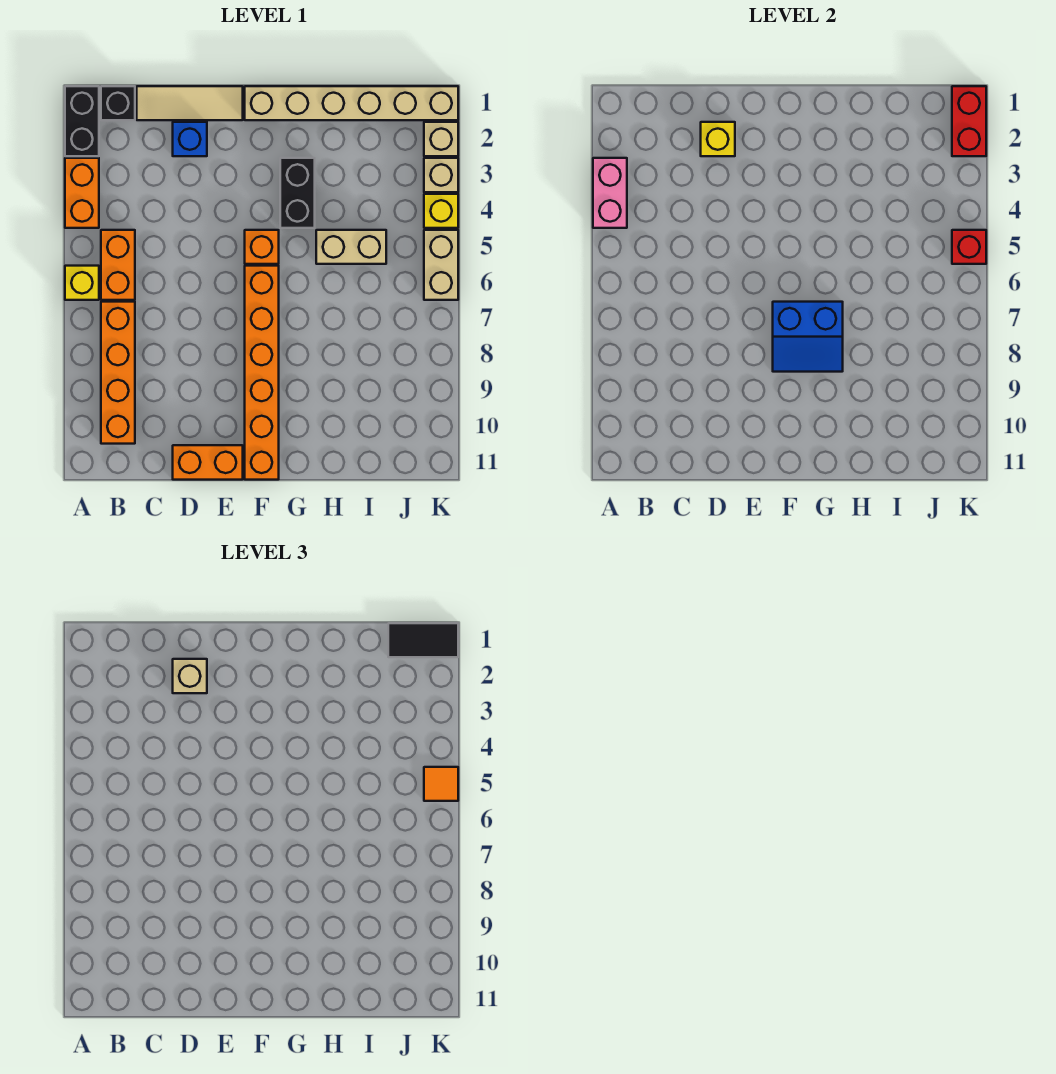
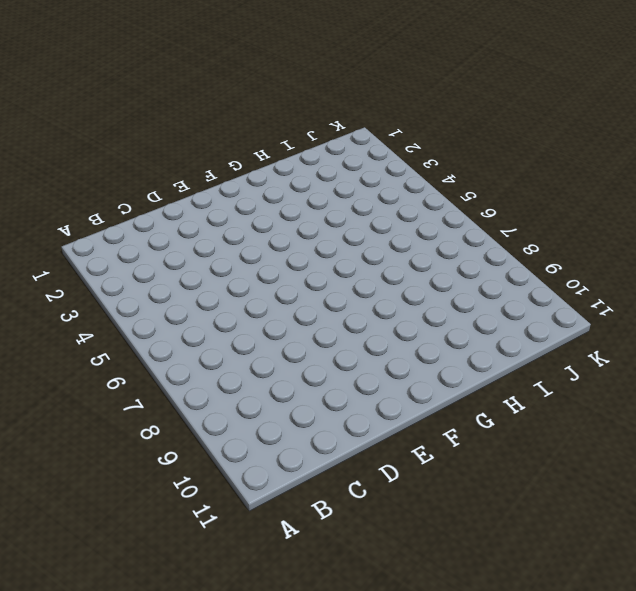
none -> black 1x2 brick [65,86,99,156]
none -> orange 1x2 brick [65,158,99,228]
none -> yellow 1x1 brick [65,266,99,300]

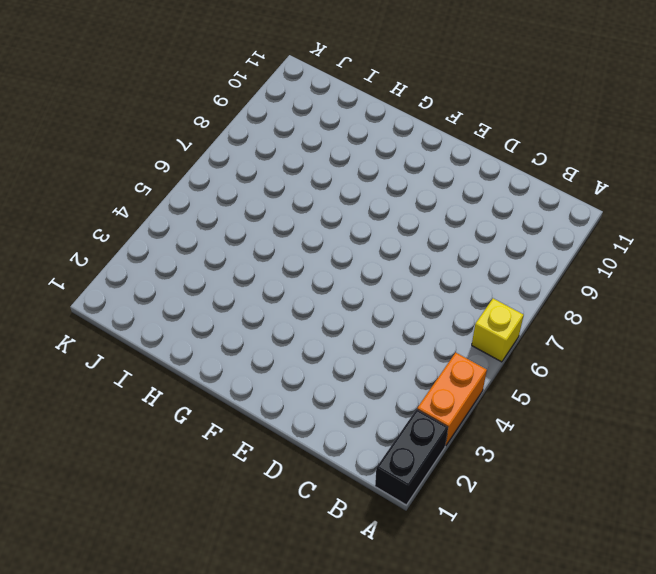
none -> black 1x1 brick [101,86,135,120]
none -> orange 1x2 brick [101,230,135,300]
none -> orange 1x4 brick [101,302,135,444]

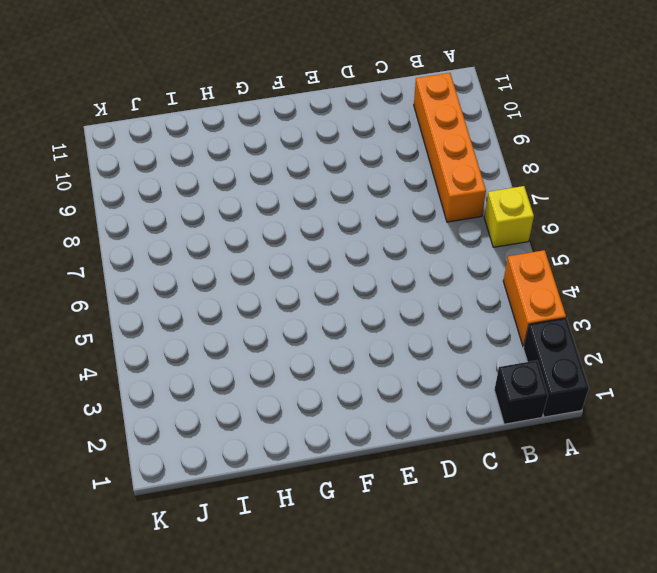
none -> orange 1x2 brick [101,230,135,300]
none -> tan 1x3 tile [137,86,243,120]
none -> blue 1x1 brick [173,122,207,156]

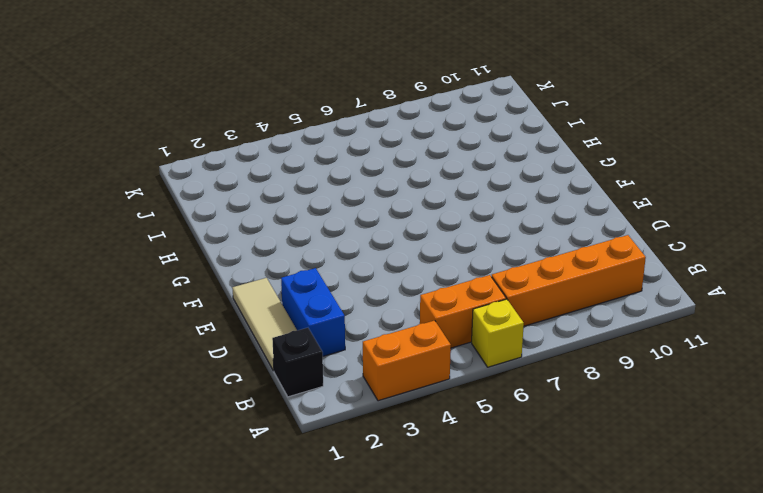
blue 1x2 brick [281,268,345,356] -> blue 1x1 brick [173,122,207,156]
none -> black 1x2 brick [65,86,99,156]
none -> orange 1x2 brick [173,445,243,480]
none -> tan 1x6 brick [245,86,458,120]

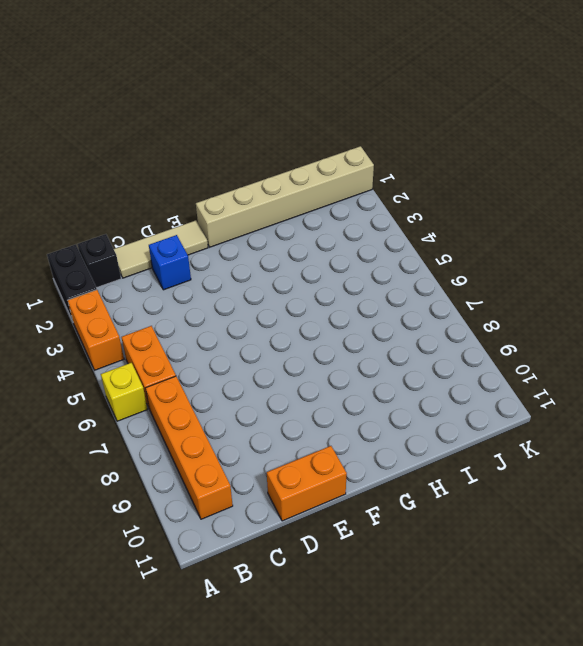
none -> orange 1x1 brick [245,230,279,264]
none -> orange 1x6 brick [245,266,279,480]
none -> black 1x2 brick [280,158,315,228]

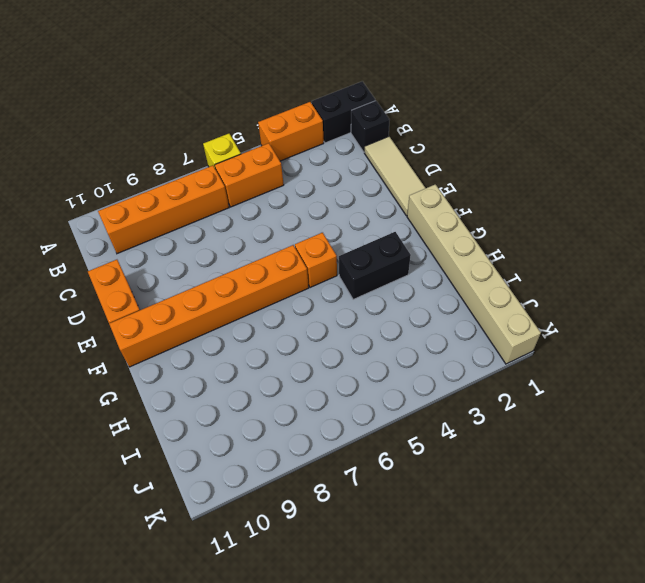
none -> blue 1x1 brick [173,122,207,156]
none -> tan 1x2 brick [316,230,386,264]
none -> tan 1x1 brick [424,122,458,156]

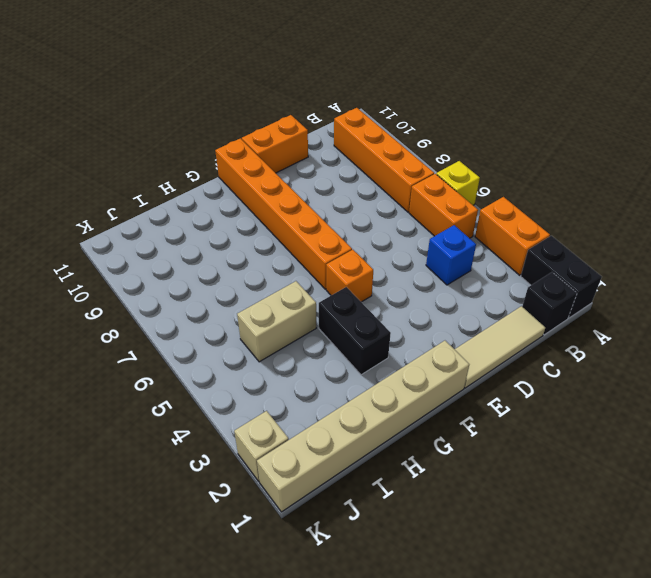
blue 1x1 brick [426,225,476,285] -> blue 1x1 brick moved to [173,122,207,156]
none -> tan 1x1 brick [424,158,458,192]
none -> yellow 1x1 brick [424,194,458,228]
none -> tan 1x2 brick [424,230,458,300]

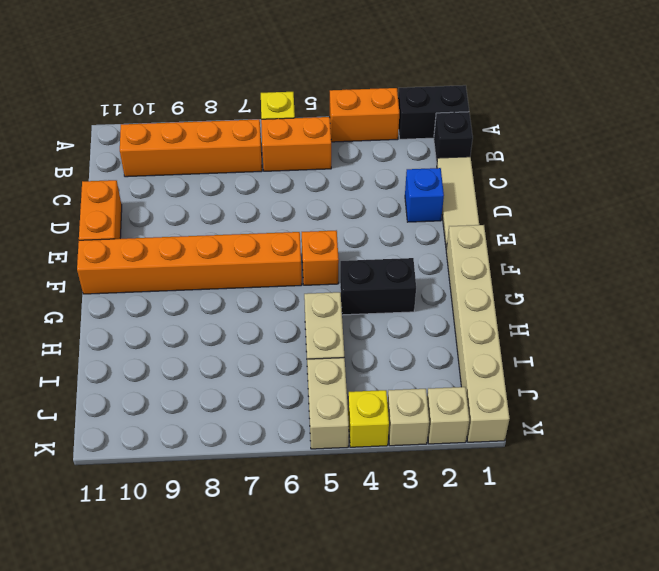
tan 1x2 brick [307,358,349,449] -> tan 1x2 brick turned to [424,230,458,300]
none -> pink 1x2 brick [593,158,627,228]
none -> yellow 1x1 brick [701,122,735,156]
none -> blue 2x2 slope [773,302,843,372]

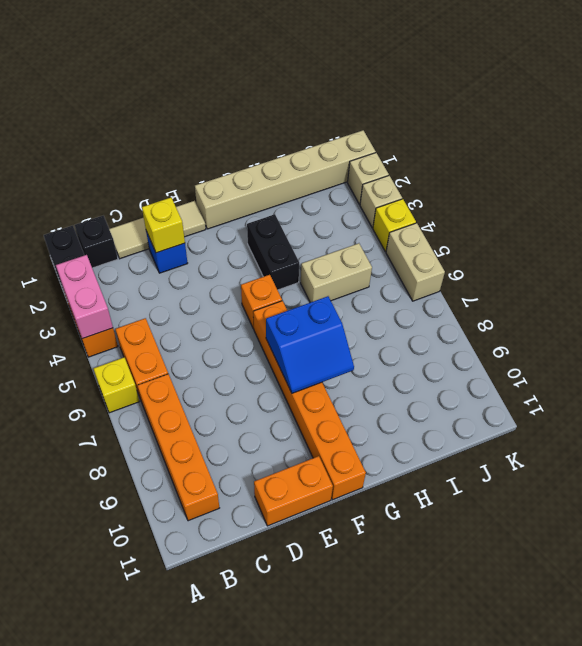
none -> red 1x2 brick [952,86,986,156]
none -> red 1x1 brick [952,230,986,264]
none -> tan 1x1 brick [173,659,207,693]

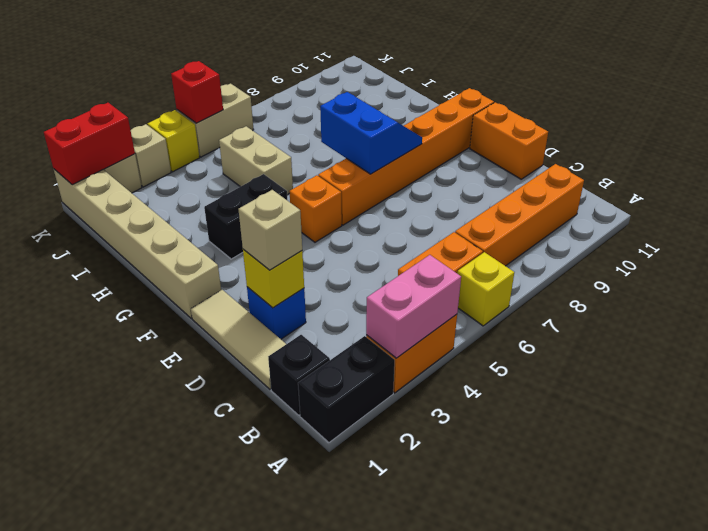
none -> black 1x2 tile [388,623,458,657]
none -> orange 1x1 tile [424,767,458,801]

